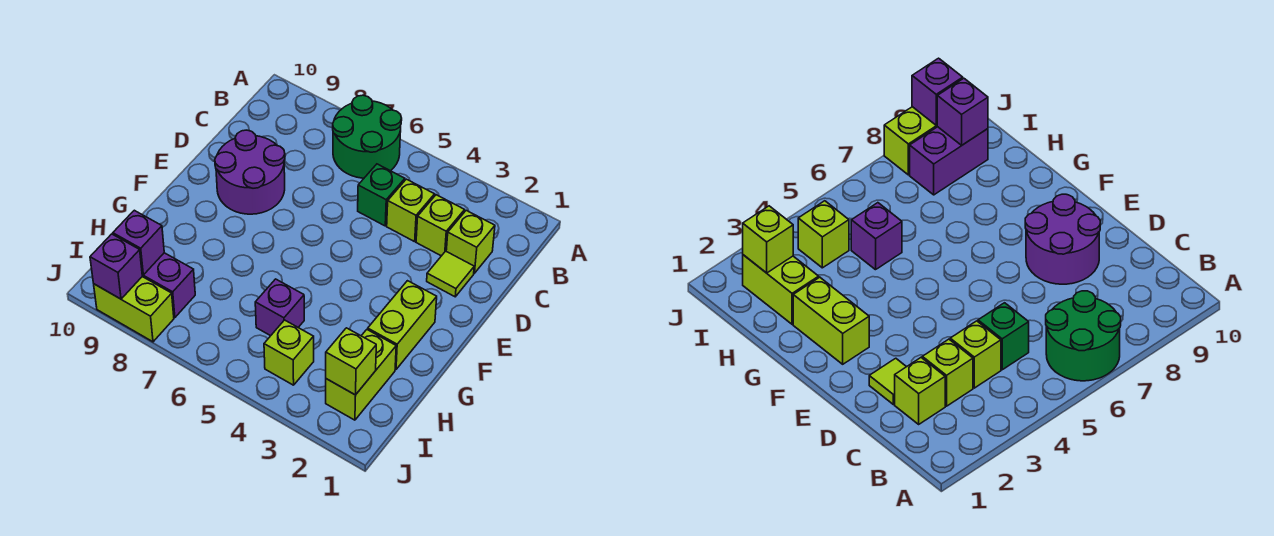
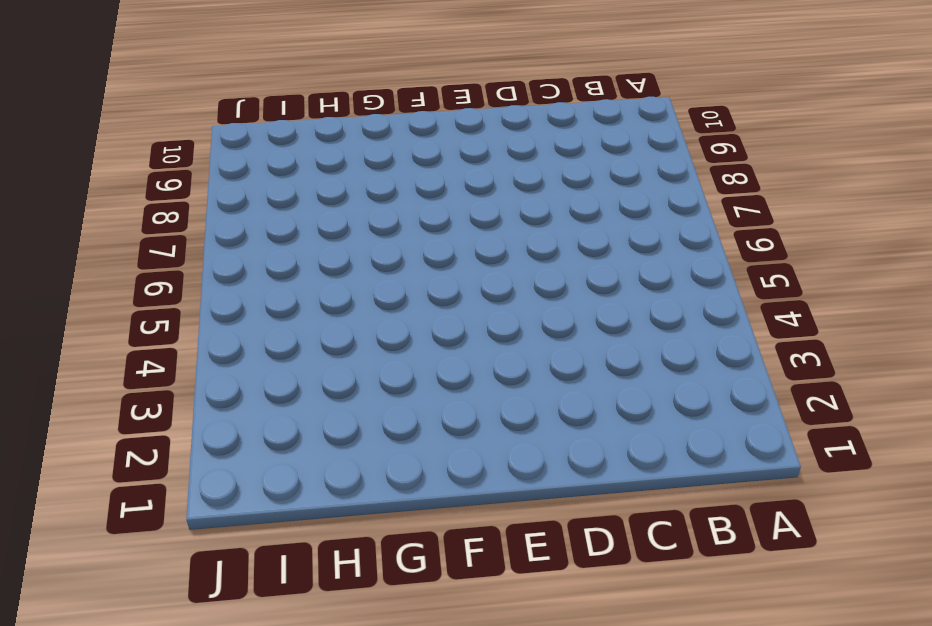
none -> green 2x2 round brick [333,95,402,178]
none -> lime 1x1 brick [446,210,495,273]
none -> lime 1x1 brick [416,195,465,256]

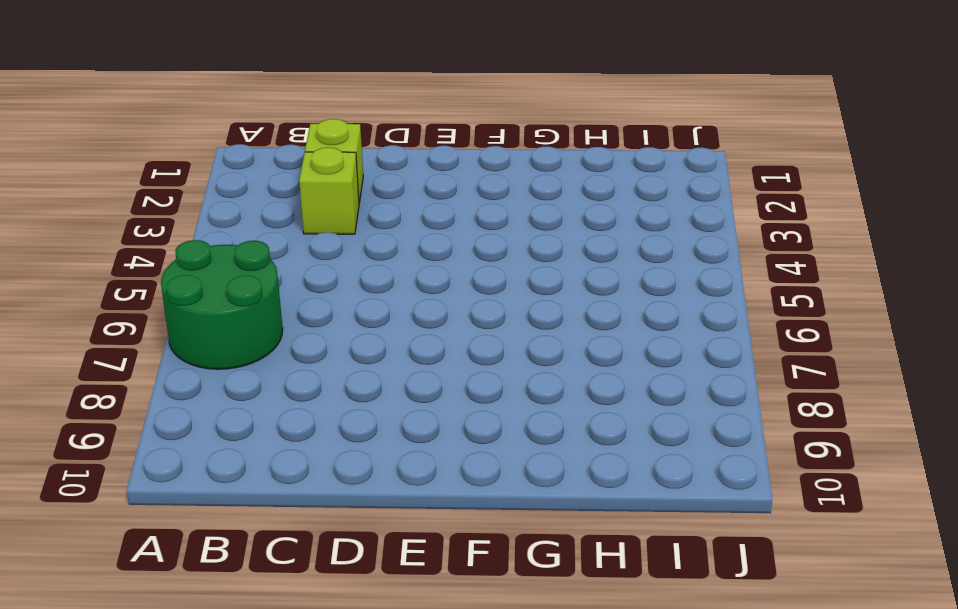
none -> lime 1x1 brick [387,179,435,242]
none -> green 1x1 brick [358,164,405,226]
none -> lime 1x1 tile [427,251,474,297]

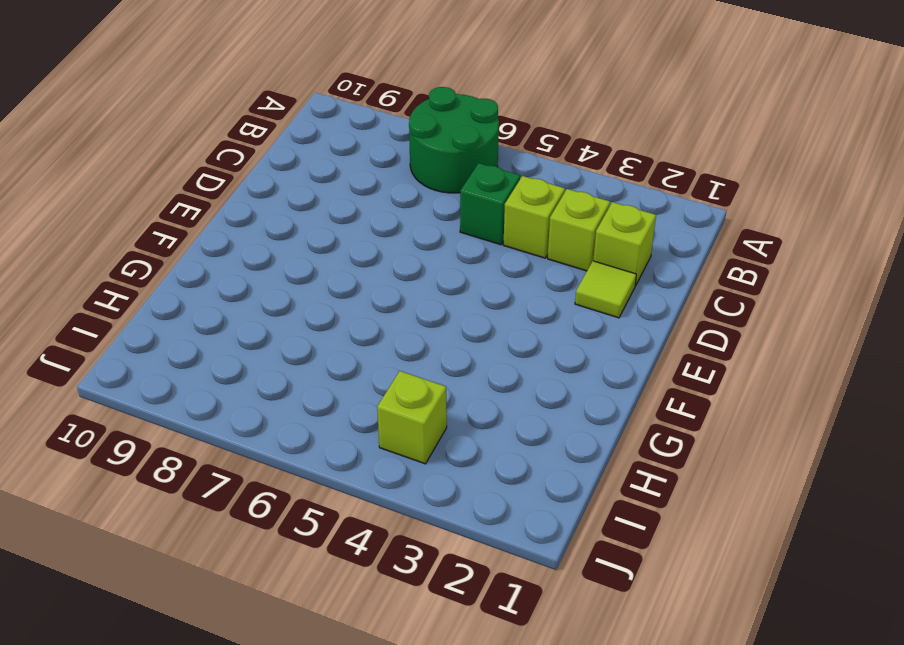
none -> purple 2x2 round brick [215,130,285,214]
none -> lime 1x2 brick [368,281,437,370]
none -> lime 1x2 brick [326,330,396,420]

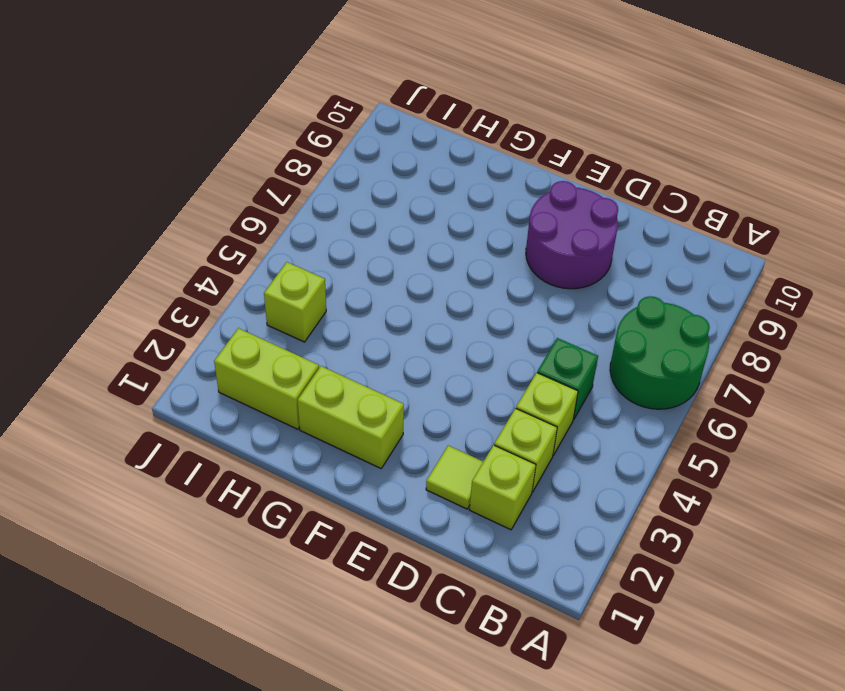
none -> purple 1x1 brick [255,279,304,336]
none -> purple 1x2 brick [142,253,195,318]
none -> lime 1x2 brick [94,277,174,342]

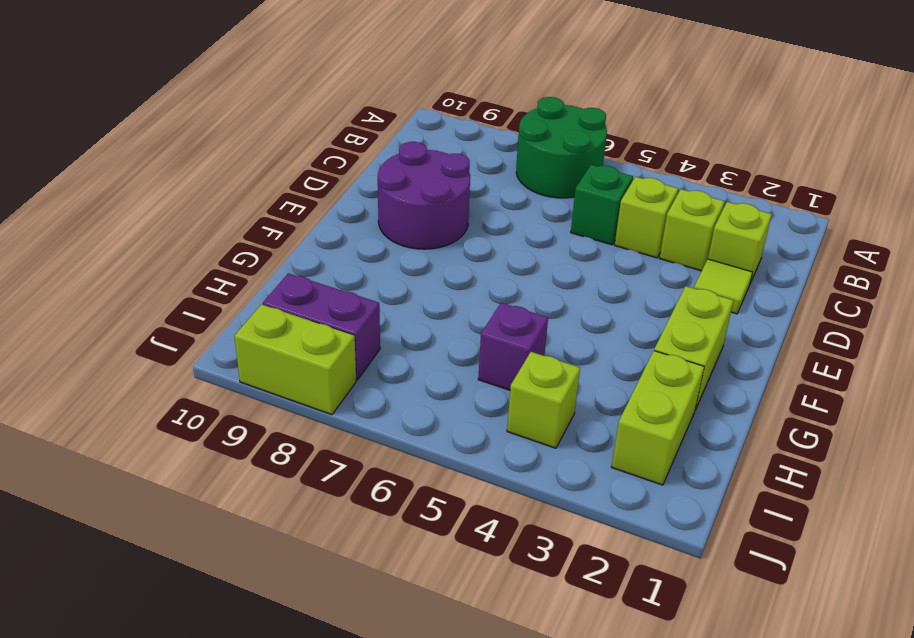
none -> lime 1x1 brick [326,328,376,395]
none -> purple 1x1 brick [113,210,164,275]
none -> purple 1x1 brick [90,234,142,299]

